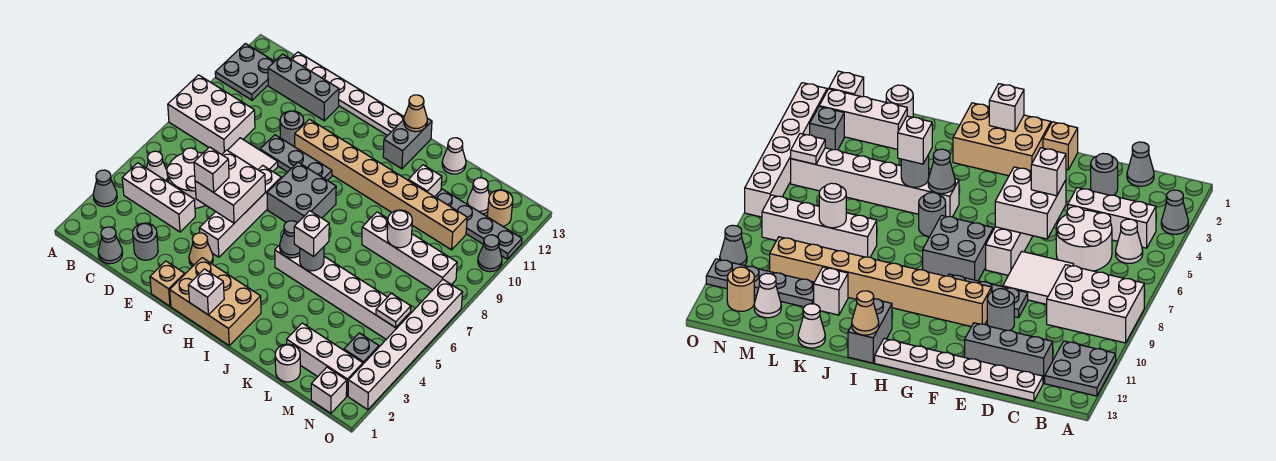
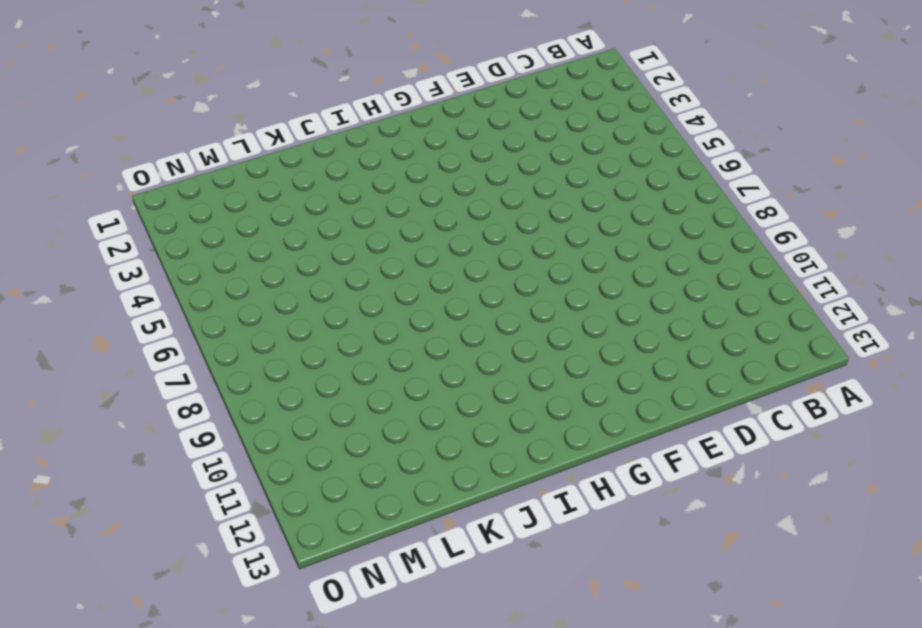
none -> grey 1x1 cone [93,170,117,207]
none -> white 2x3 brick [168,75,255,155]
none -> grey 2x2 plate [215,44,275,100]
none -> white 1x3 brick [122,163,195,232]

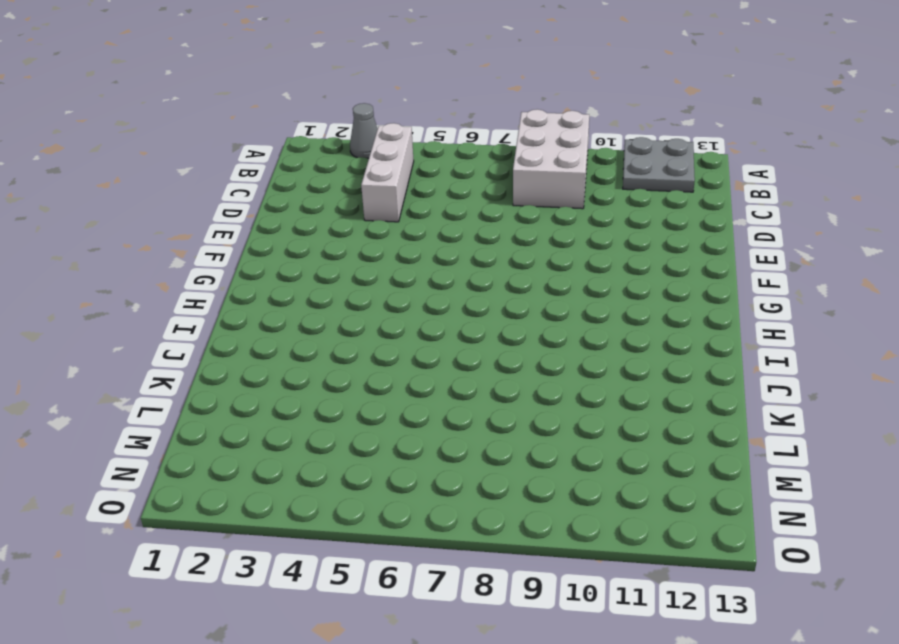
none -> white 1x1 cone [147,151,168,182]
none -> grey 1x1 cone [98,227,122,264]
none -> white 2x2 round brick [167,148,205,208]
none -> grey 1x3 brick [268,54,339,121]

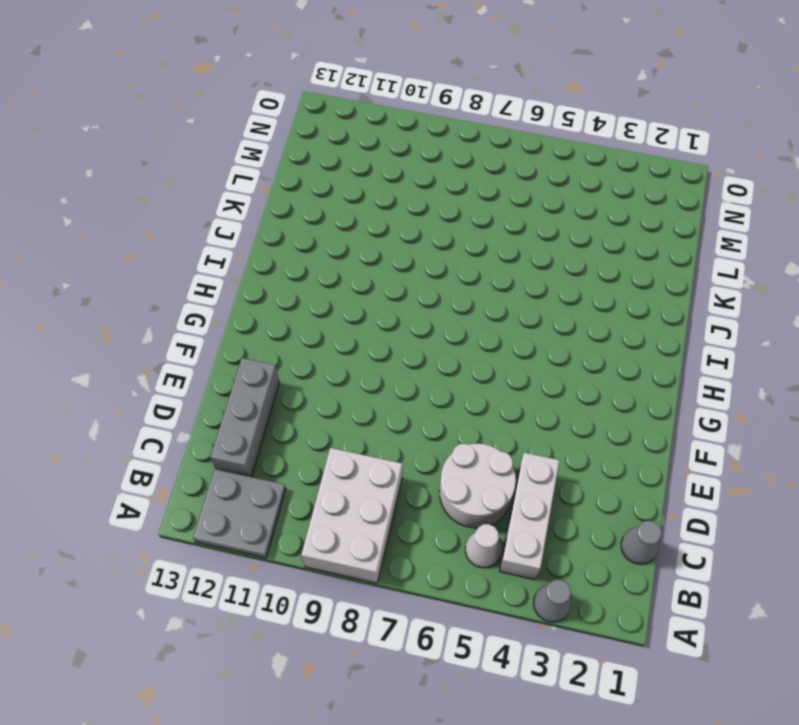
none -> white 1x6 plate [291,52,404,136]
none -> grey 1x1 round brick [133,223,158,260]
none -> white 2x2 tile [227,138,278,171]
none -> grey 1x3 plate [260,135,332,181]

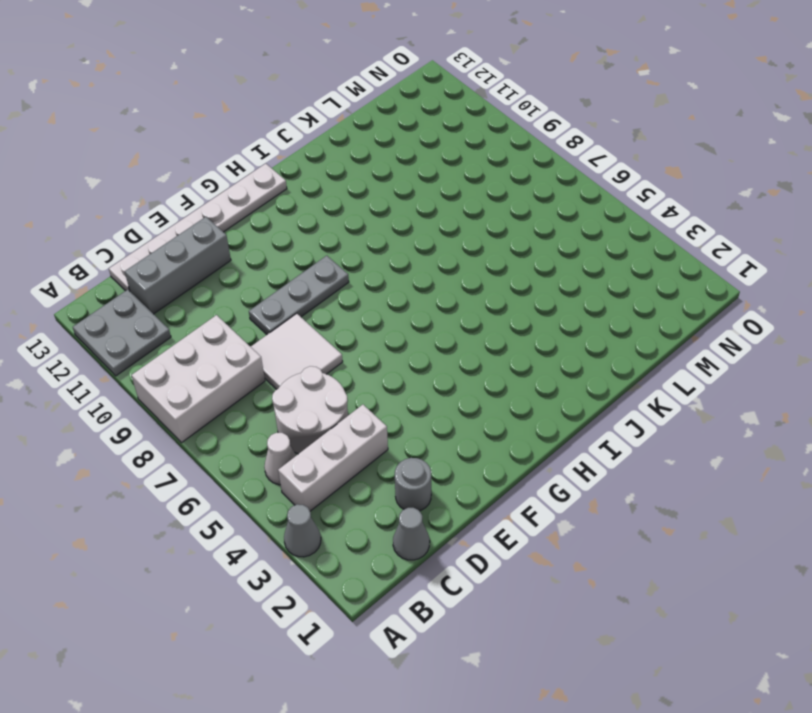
none -> grey 1x1 round brick [280,111,304,147]
none -> tan 1x1 brick [150,261,185,306]
none -> tan 1x1 cone [189,233,213,267]
none -> white 1x4 brick [199,165,281,257]

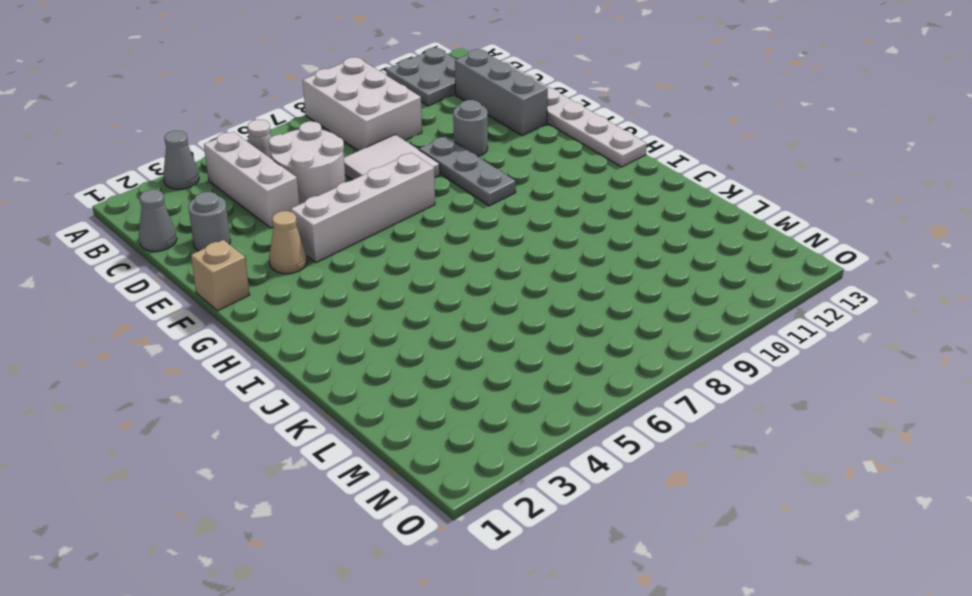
none -> tan 1x8 brick [295,119,467,250]
none -> tan 2x3 brick [170,258,261,345]
none -> grey 2x2 brick [267,162,336,223]
none -> white 1x6 brick [275,245,411,339]

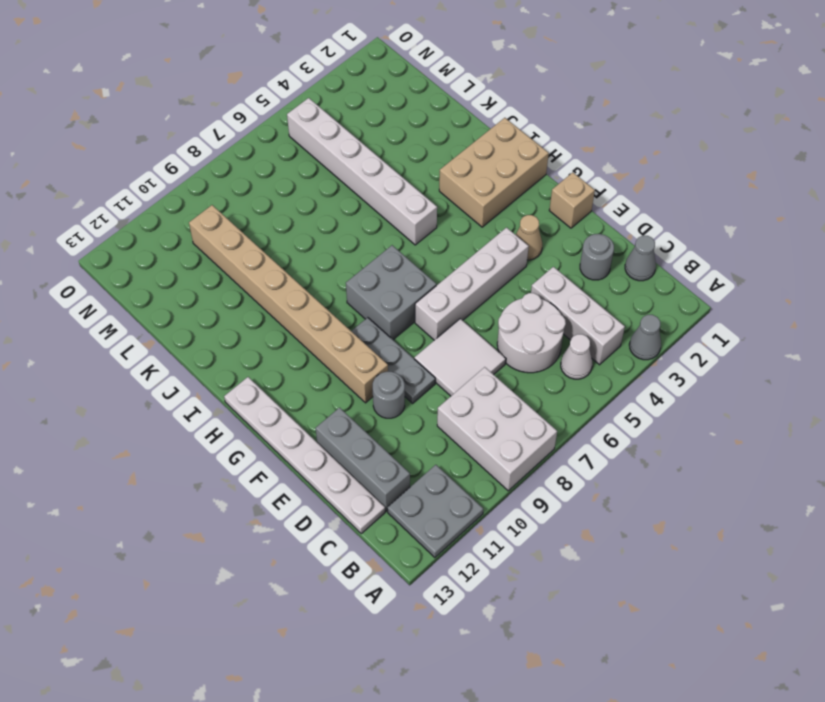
tan 2x3 brick [439,118,549,227] -> tan 2x3 brick turned to [170,258,261,345]
none -> grey 1x1 round brick [919,193,946,237]
none -> grey 1x2 brick [383,118,432,169]
none -> white 1x4 brick [362,212,457,290]
none -> white 1x1 brick [408,165,442,197]

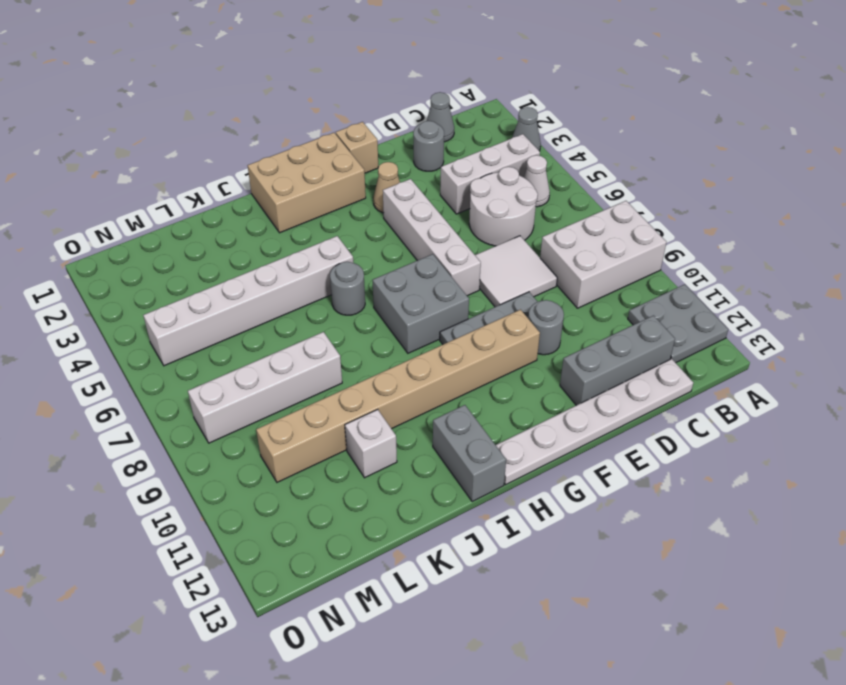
none -> white 1x1 cone [442,138,466,174]
none -> white 1x1 round brick [275,344,300,382]
none -> white 1x3 brick [287,323,363,396]
none -> grey 1x4 plate [435,189,522,259]

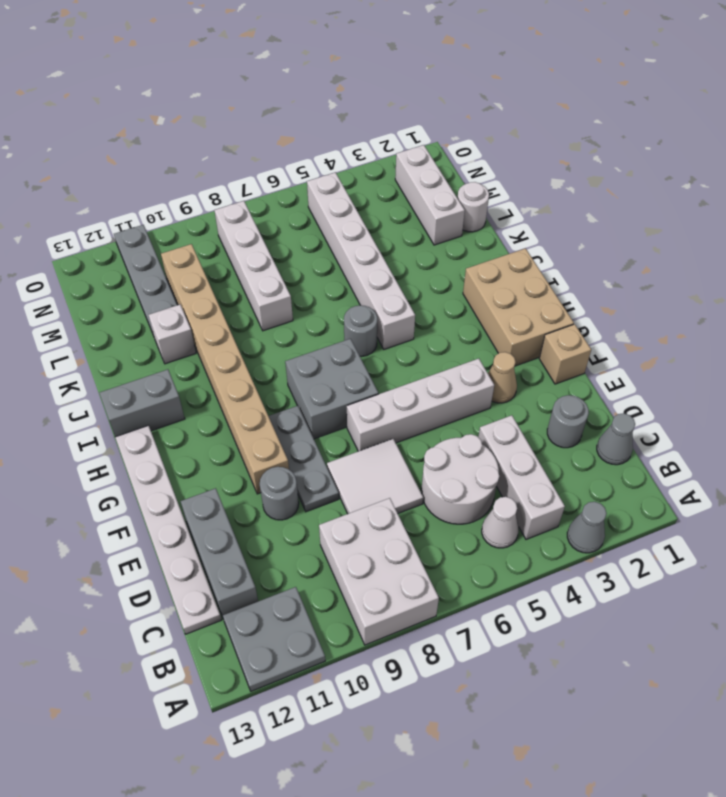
none -> white 1x1 cone [442,138,466,174]
none -> white 1x1 cone [467,178,490,214]
none -> white 1x1 brick [311,367,347,413]
none -> grey 1x1 brick [344,333,379,364]

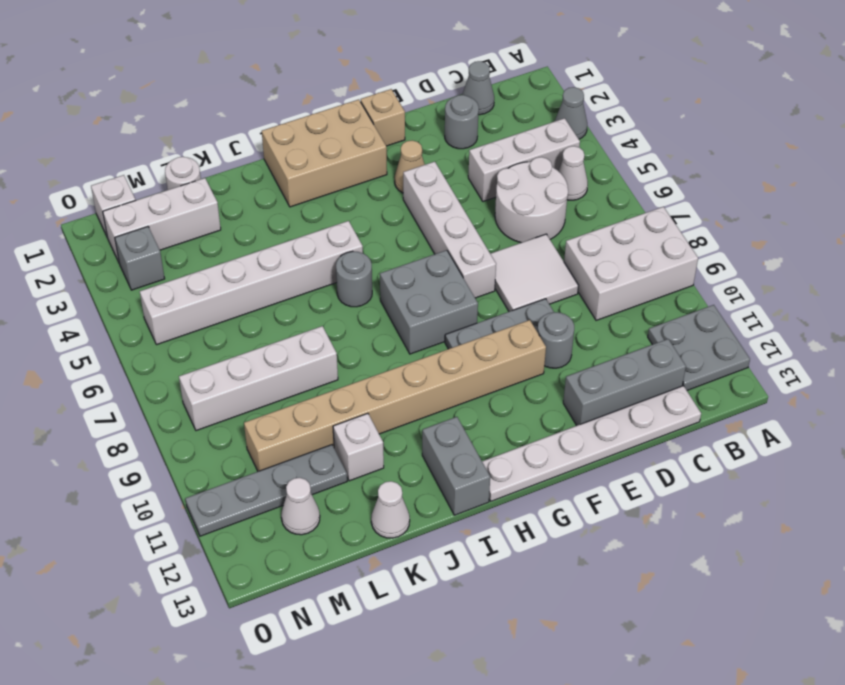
none -> tan 1x1 round brick [487,190,513,226]
none -> white 1x6 brick [348,280,462,410]
none -> grey 1x1 cone [478,235,502,272]
none -> white 2x2 brick [195,150,265,223]

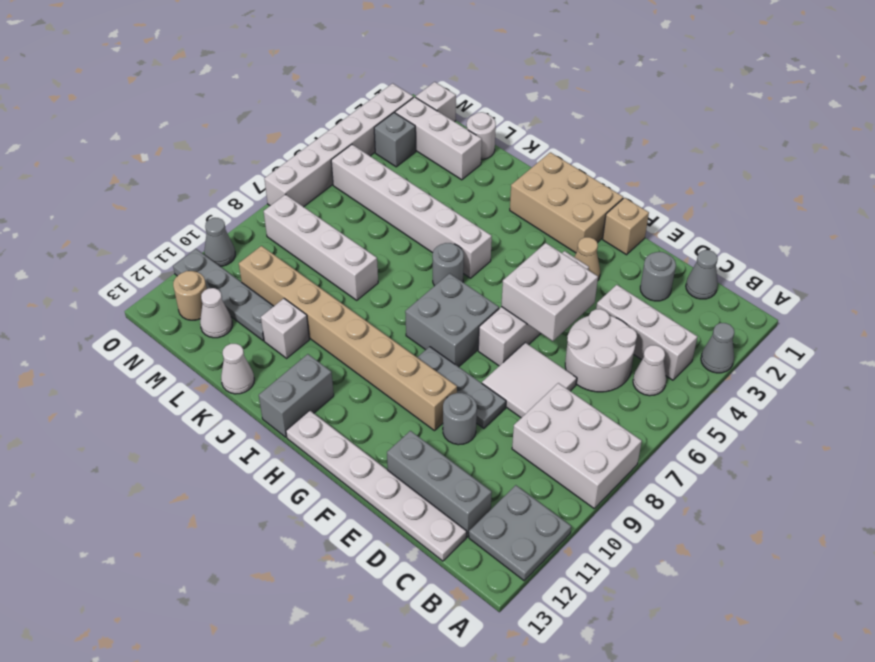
none -> white 1x1 brick [188,269,224,315]
none -> grey 1x1 cone [280,221,300,258]
none -> tan 1x1 cone [404,95,427,132]
none -> grey 1x1 round brick [300,247,324,271]

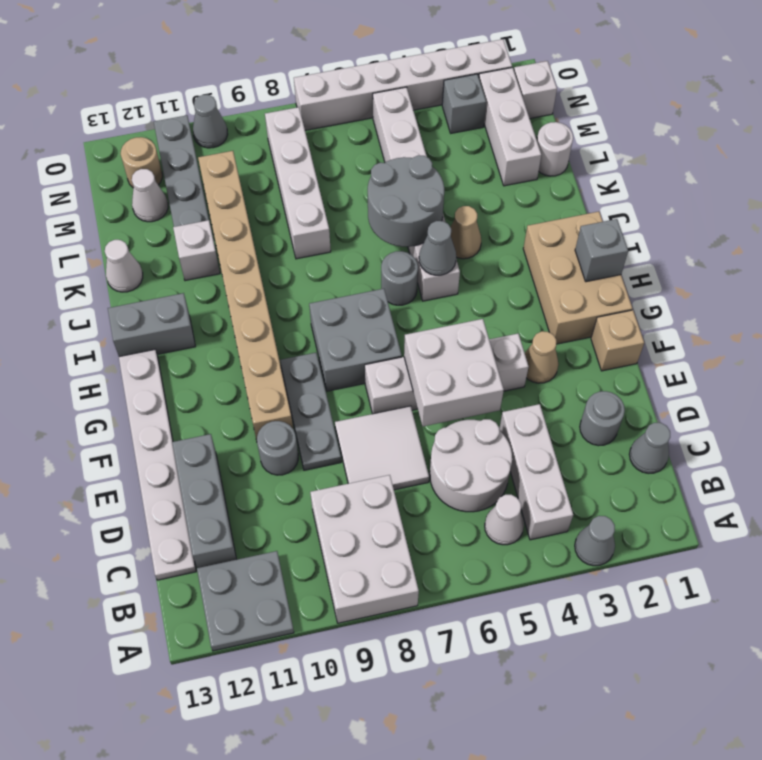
grey 1x1 brick [575,219,628,282] -> white 1x1 brick [188,269,224,315]
tan 1x1 cone [451,206,481,259] -> tan 1x1 cone moved to [404,95,427,132]
grey 2x2 round brick [368,155,444,247] -> grey 1x1 round brick [300,247,324,271]
none -> white 1x1 round brick [387,210,412,248]
none -> white 1x1 plate [376,293,411,328]
none -> white 1x1 brick [194,147,229,192]
none -> white 1x1 brick [294,211,329,256]

